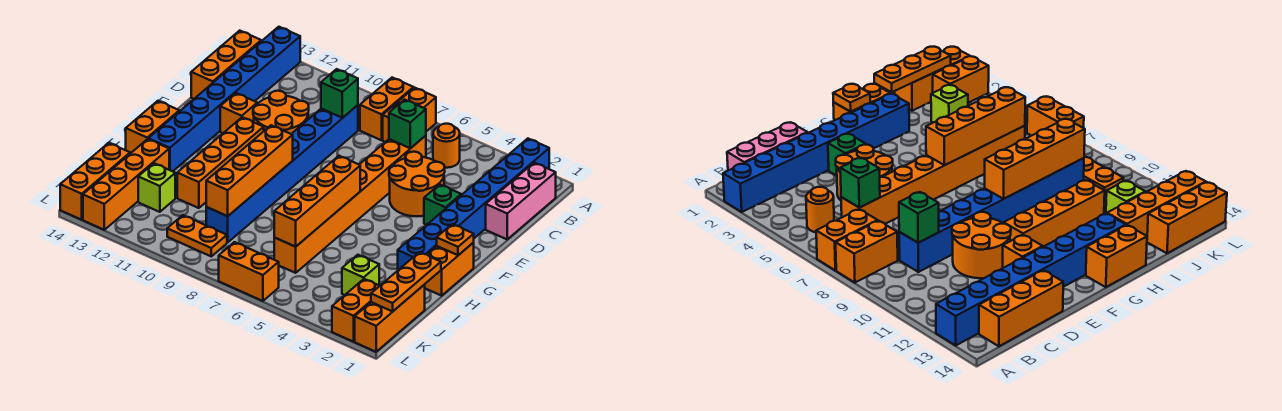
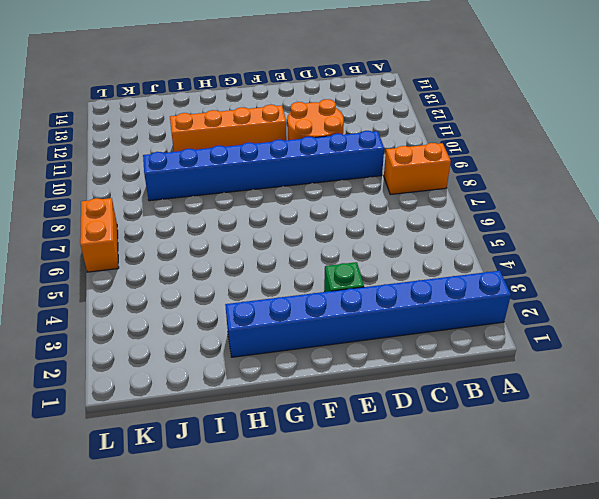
none -> orange 1x2 brick [383,88,436,142]
none -> blue 1x8 brick [148,27,300,171]
none -> pink 1x3 brick [486,163,556,239]
none -> orange 1x1 round brick [433,124,460,168]

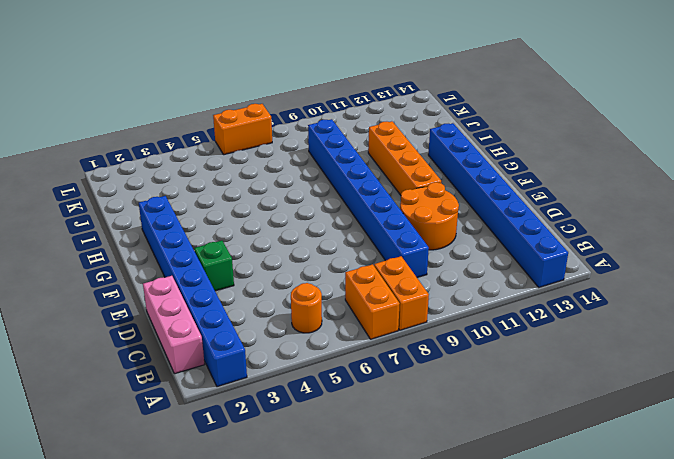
none -> orange 1x3 brick [191,31,261,99]
none -> orange 1x8 brick [274,136,426,273]
none -> orange 2x2 round brick [389,152,445,216]
none -> orange 1x1 brick [220,93,257,133]

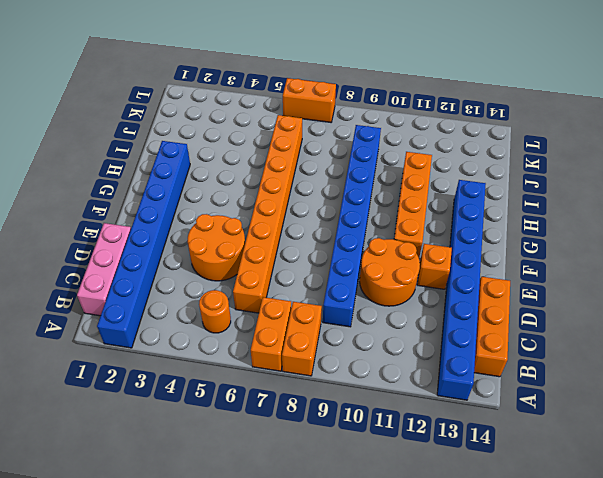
none -> green 1x1 brick [424,184,461,225]
none -> orange 1x2 brick [424,243,474,296]
none -> orange 1x2 brick [126,101,179,154]
none -> orange 1x4 brick [83,139,169,230]

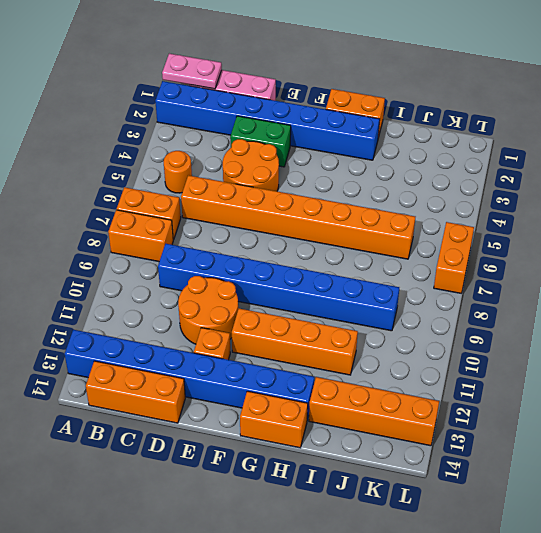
pink 1x2 plate [162,54,222,89] -> none
green 1x2 brick [230,116,291,167] -> green 1x1 brick [424,184,461,225]
none -> orange 1x3 brick [355,285,425,352]
none -> lime 1x1 brick [342,255,379,295]
none -> lime 1x1 brick [138,163,175,212]
none -> orange 1x3 brick [60,143,130,220]

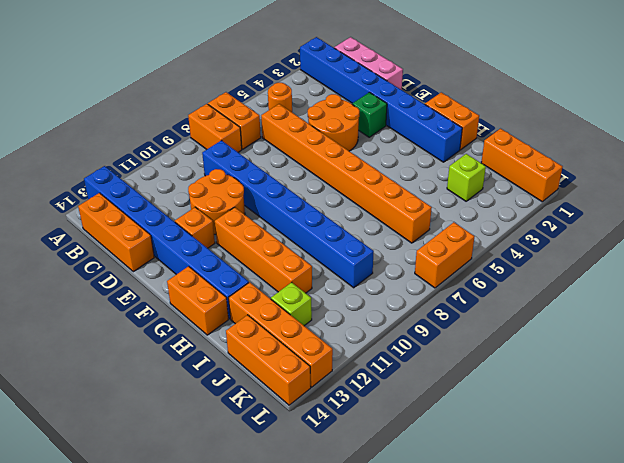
none -> orange 1x2 brick [332,279,379,342]
none -> orange 1x2 plate [167,215,227,256]
none -> green 1x1 brick [389,100,426,148]
none -> green 1x1 brick [321,69,358,118]

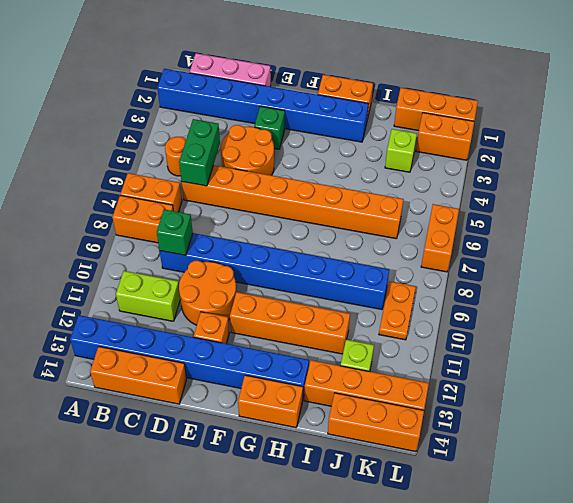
lime 1x2 brick [116,271,180,321] -> none
green 1x2 brick [179,119,220,186] -> green 1x1 brick [389,100,426,148]
none -> orange 1x1 plate [437,224,474,255]
none -> orange 1x4 brick [274,156,360,247]
none -> orange 1x4 brick [206,125,293,216]
none -> orange 1x3 plate [371,252,441,311]

